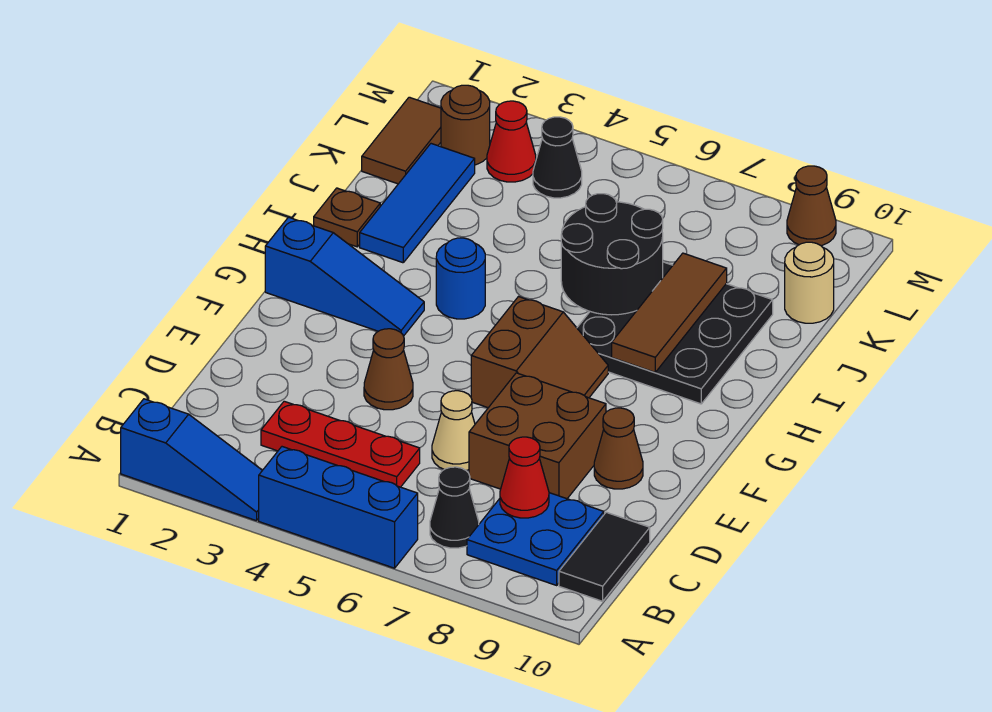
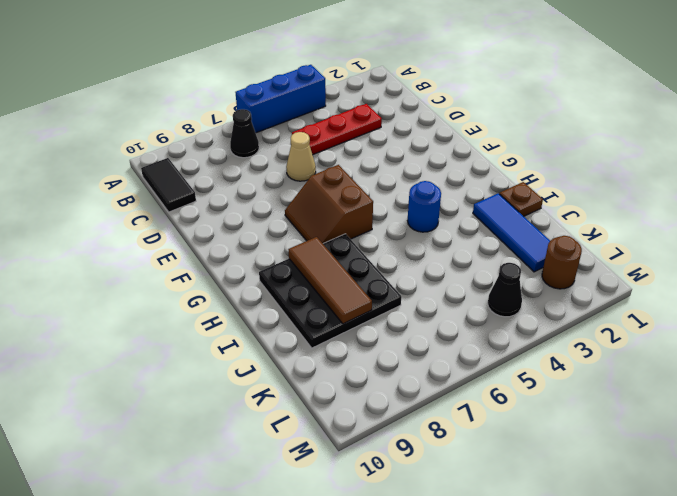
none -> blue 1x3 slope [121,399,262,521]
none -> blue 2x2 plate [467,493,604,585]
none -> brown 2x2 brick [469,373,606,499]

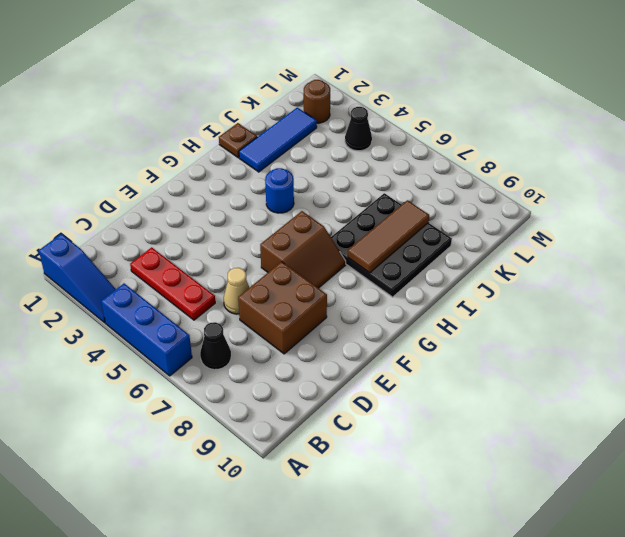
none -> blue 2x2 plate [467,493,604,585]
none -> black 1x2 tile [559,512,650,601]
none -> brown 1x1 cone [364,329,413,410]

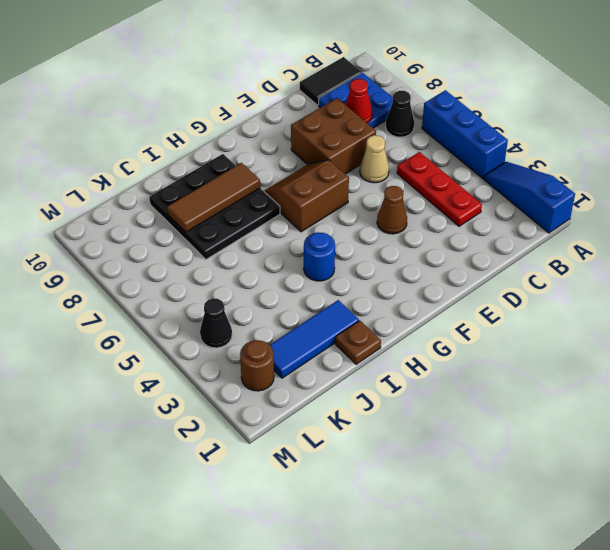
none -> brown 1x1 cone [594,408,643,489]
none -> blue 1x3 slope [265,217,424,336]
none -> brown 1x2 tile [362,97,441,184]

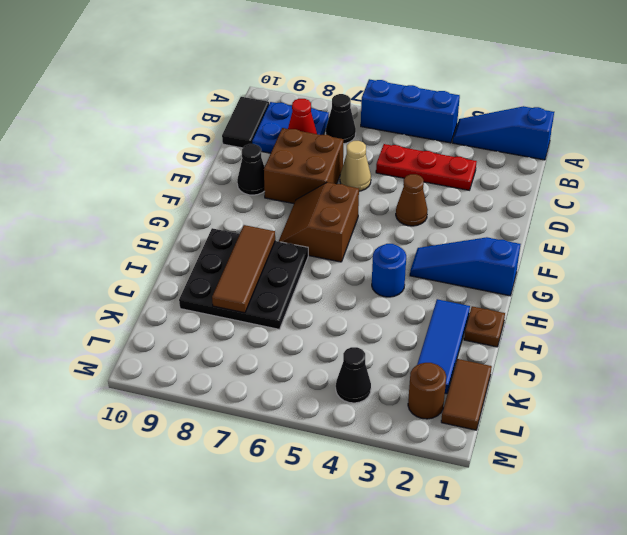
black 1x1 cone [237,144,265,195] -> brown 1x1 cone [594,408,643,489]
none -> tan 1x1 round brick [785,242,834,323]
none -> red 1x1 cone [487,101,536,182]
none -> brown 1x1 cone [787,166,836,246]

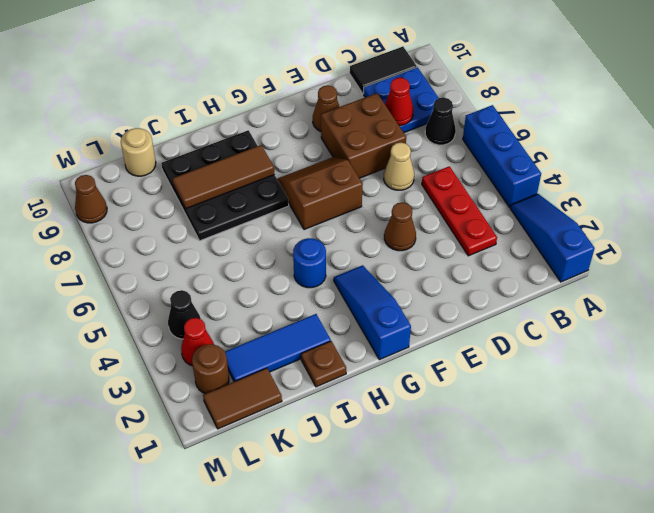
none -> black 2x2 round brick [561,194,663,315]

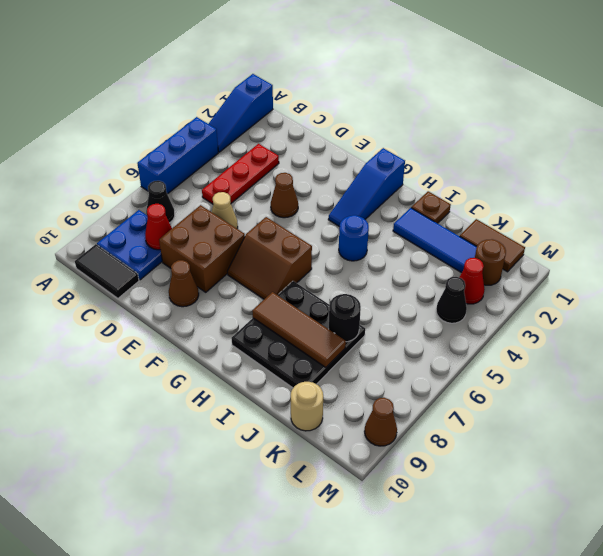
black 1x1 round brick [329,294,361,342] -> black 2x2 round brick [561,194,663,315]

